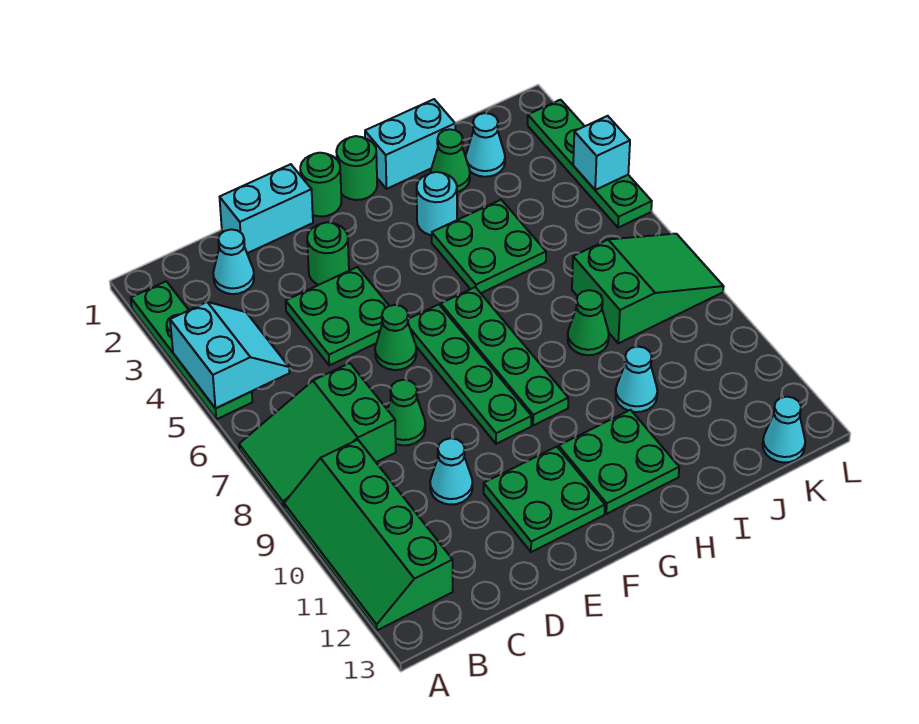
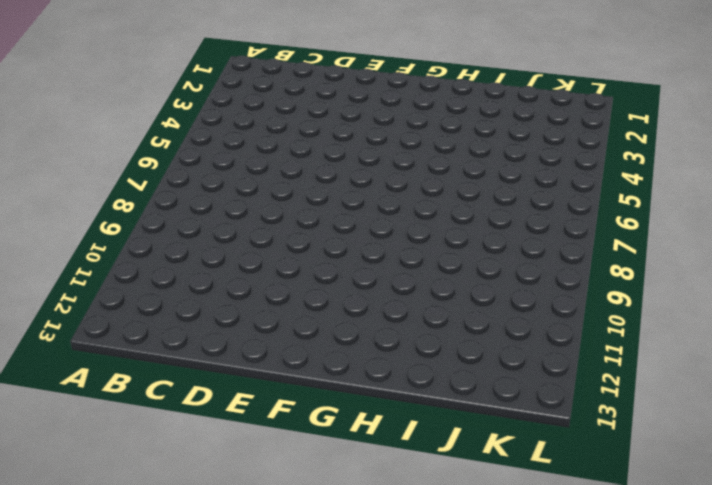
none -> green 1x4 plate [131,281,252,419]
none -> green 2x3 slope [239,363,396,508]
none -> green 2x4 slope [284,440,453,630]

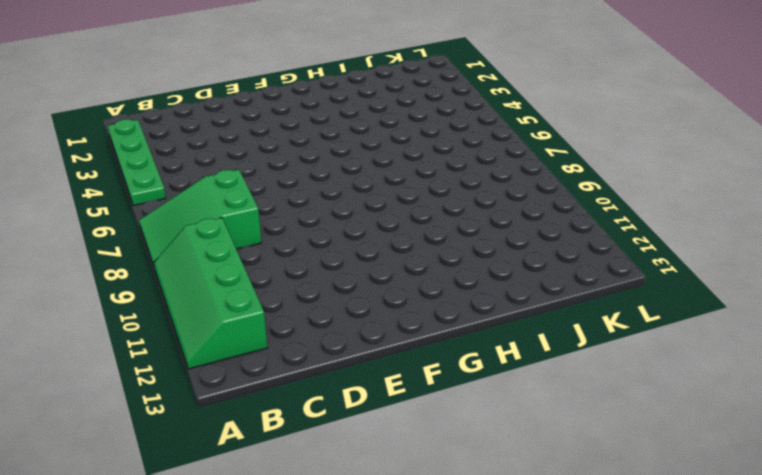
none -> cyan 1x1 cone [213,229,254,294]
none -> cyan 1x2 brick [220,164,313,253]
none -> green 2x2 plate [286,267,389,365]

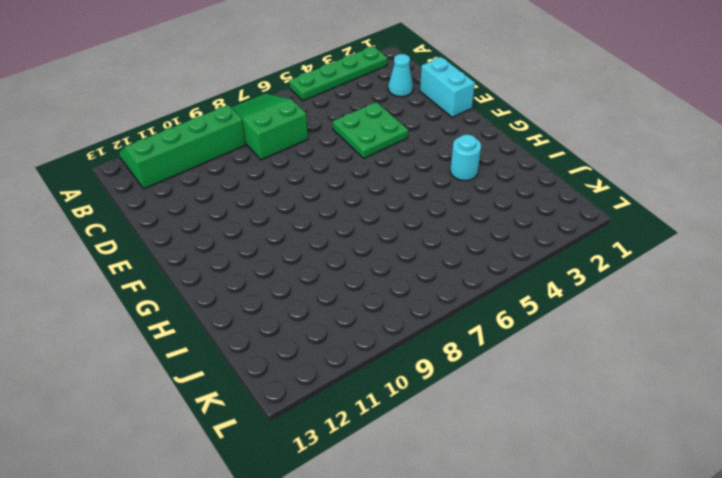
none -> green 1x1 cone [387,380,425,445]
none -> cyan 1x1 cone [430,438,473,505]
none -> green 1x1 round brick [307,222,349,285]

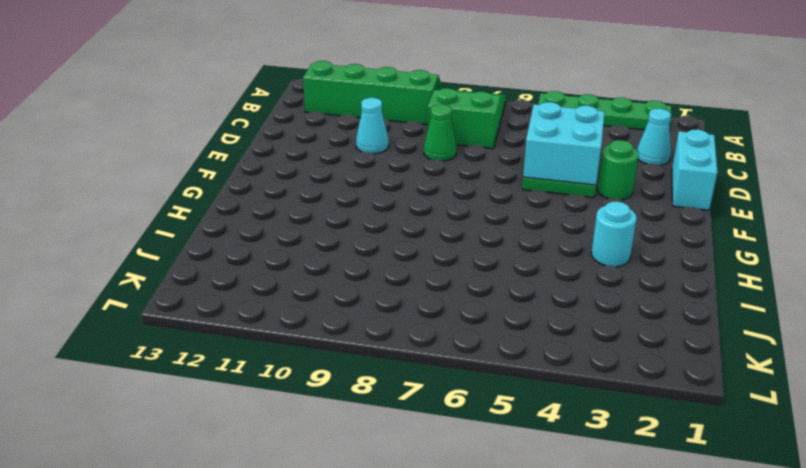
cyan 2x2 brick [523,102,605,185] -> none
none -> green 1x1 cone [375,305,416,370]
none -> green 2x2 plate [484,447,605,552]
none -> green 1x1 round brick [300,153,341,216]

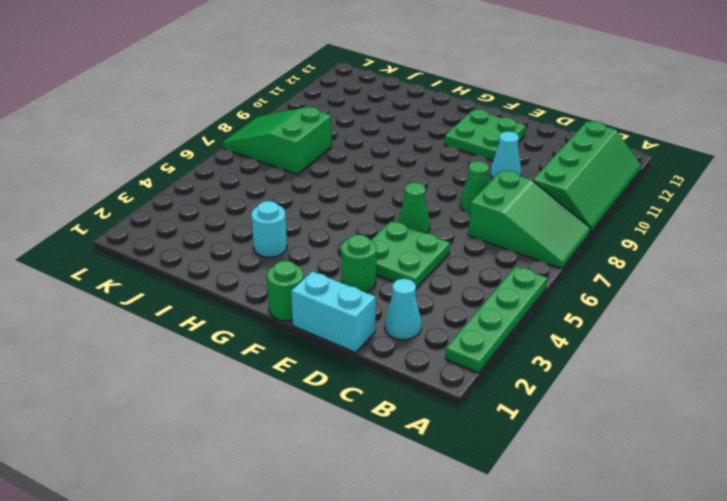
none -> green 1x4 plate [408,304,532,444]
none -> green 1x1 round brick [336,136,377,200]
none -> green 1x4 plate [441,287,568,426]

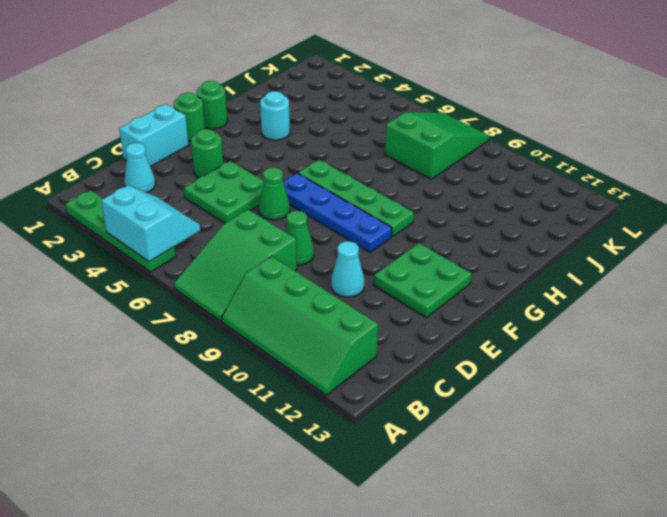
blue 1x4 plate [283,173,392,252] -> green 1x4 plate [408,304,532,444]
none -> green 2x2 plate [559,410,679,514]
none -> cyan 1x2 brick [365,99,455,189]
none -> green 2x2 plate [432,200,546,293]

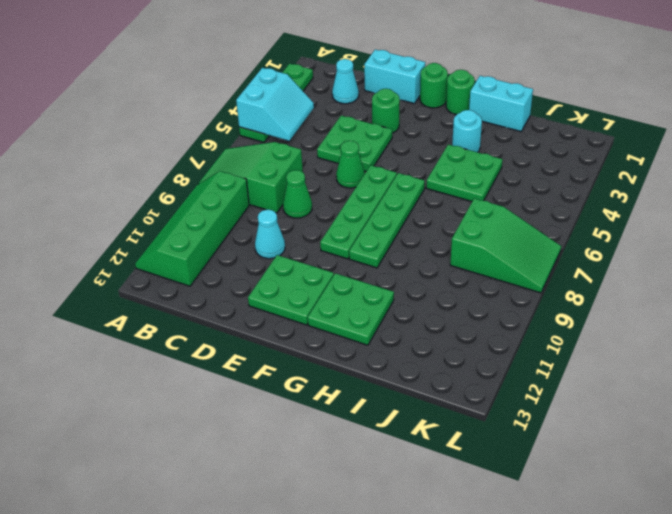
none -> green 1x1 cone [430,129,470,192]
none -> green 1x1 cone [568,290,609,355]
none -> cyan 1x1 cone [616,347,657,412]

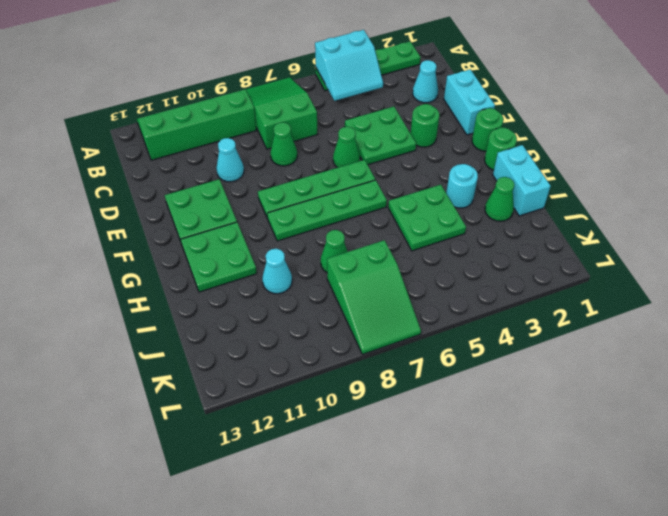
none -> cyan 1x1 cone [466,113,505,177]
none -> cyan 1x1 cone [763,397,805,463]
none -> green 1x4 plate [528,100,652,228]

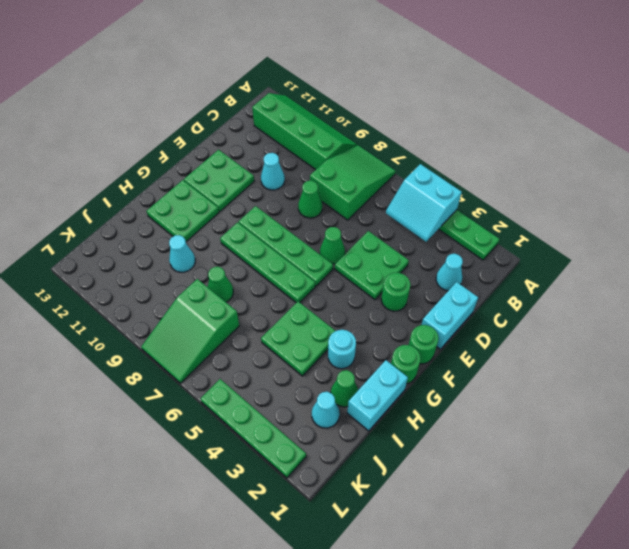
none -> cyan 1x1 cone [763,397,805,463]
none -> cyan 1x1 brick [573,116,630,190]

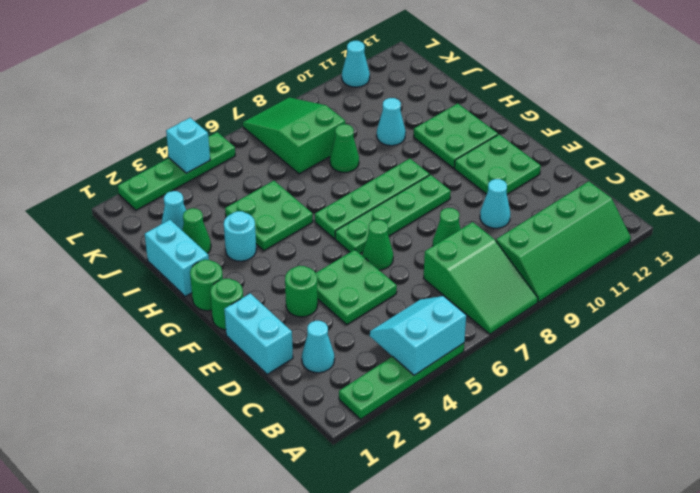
cyan 1x1 cone [342,41,370,87] -> cyan 1x1 cone moved to [763,397,805,463]

